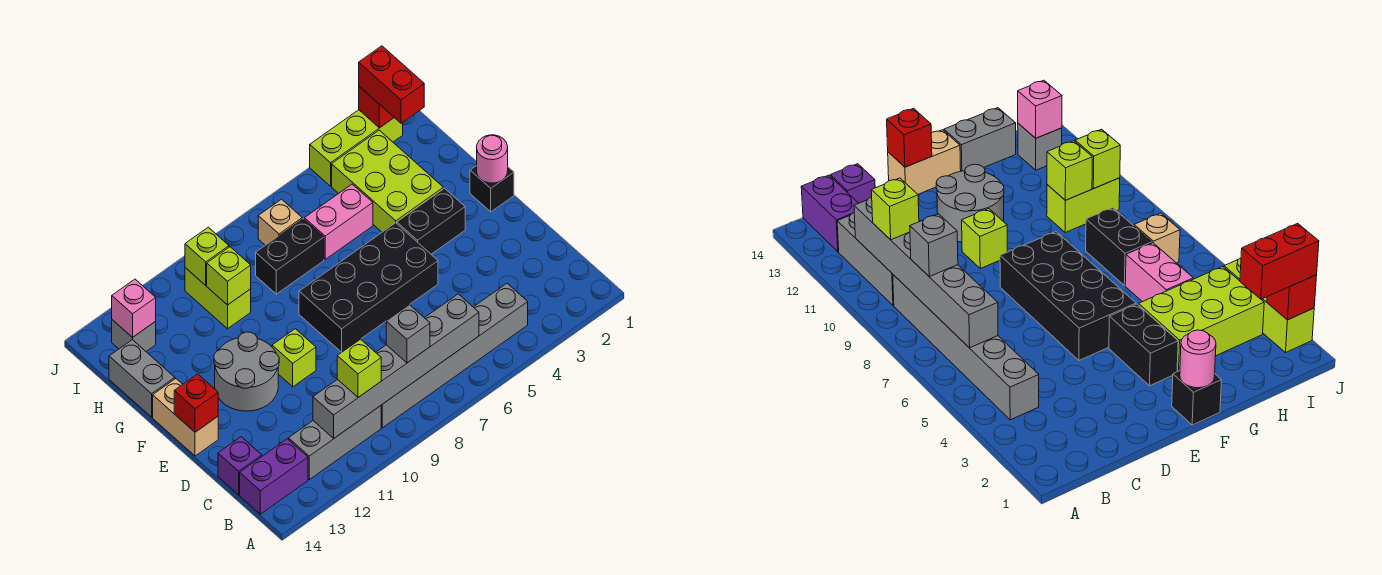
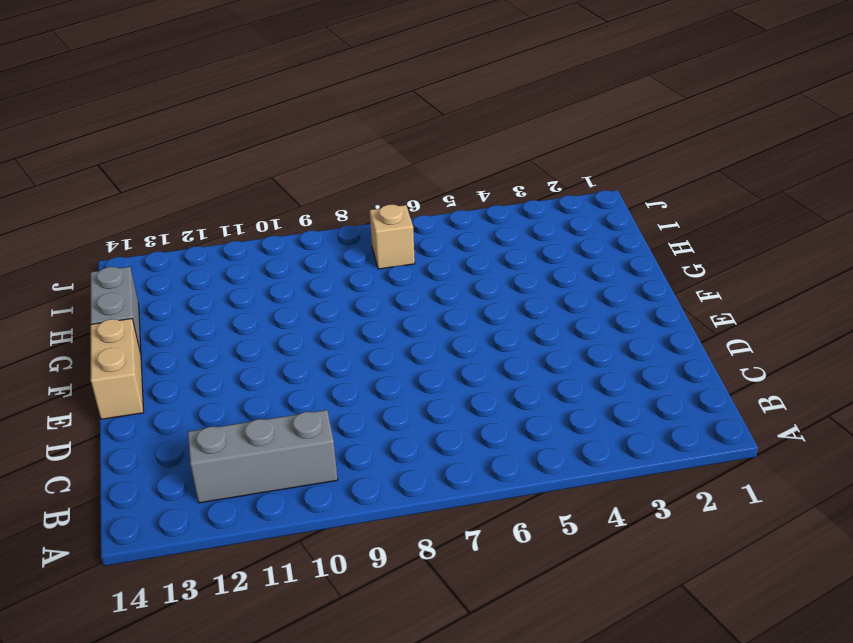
none -> grey 1x6 brick [381,283,528,428]
none -> purple 1x2 brick [240,439,308,514]
none -> purple 1x1 brick [218,437,262,495]

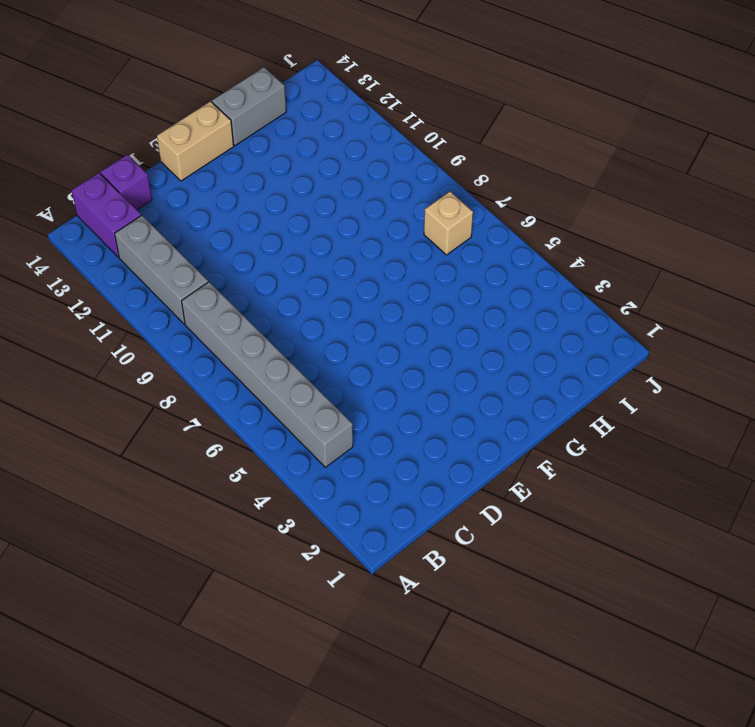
none -> black 2x4 brick [299,223,438,352]
none -> lime 1x1 brick [272,329,316,387]
none -> grey 2x2 round brick [214,332,279,411]

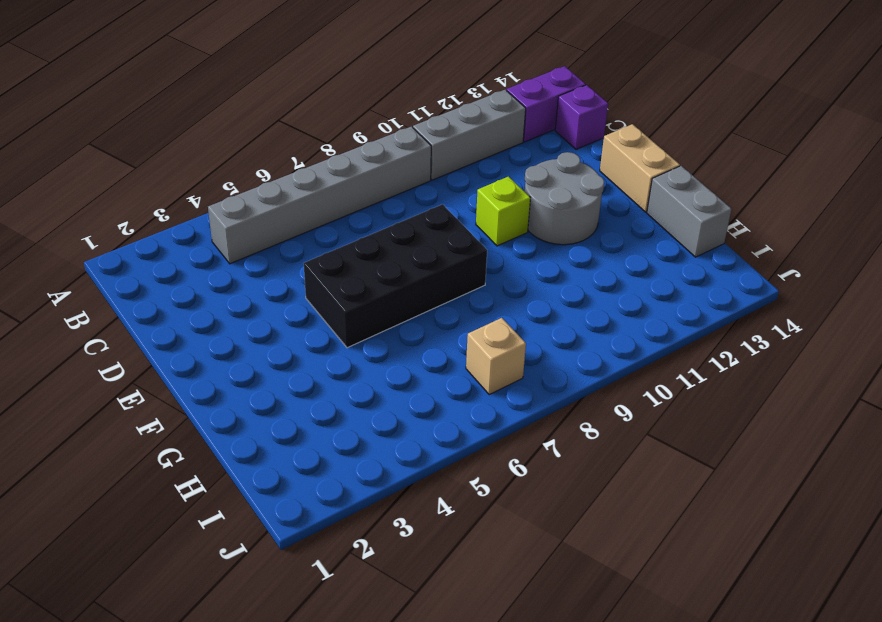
none -> black 1x1 brick [470,166,514,212]
none -> black 1x2 brick [397,188,465,254]
none -> lime 2x3 brick [332,130,443,232]

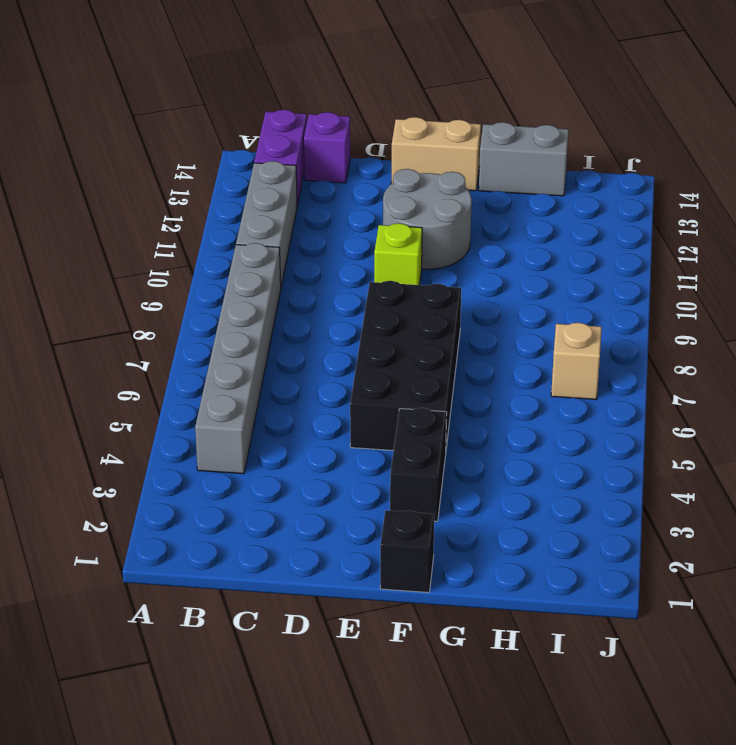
none -> lime 2x3 brick [332,130,443,232]
none -> pink 1x2 brick [304,184,373,259]
none -> black 1x2 brick [256,219,324,294]

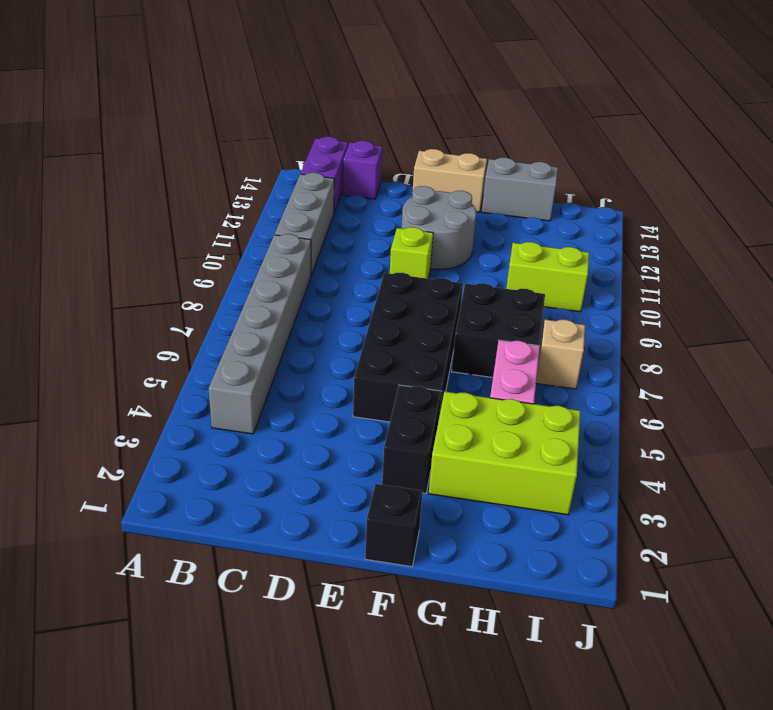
black 2x2 brick [452,283,545,378] -> black 1x2 brick [256,219,324,294]
none -> grey 1x1 brick [112,320,156,351]
none -> lime 1x3 brick [310,110,403,186]
none -> grey 1x6 brick [313,294,479,438]

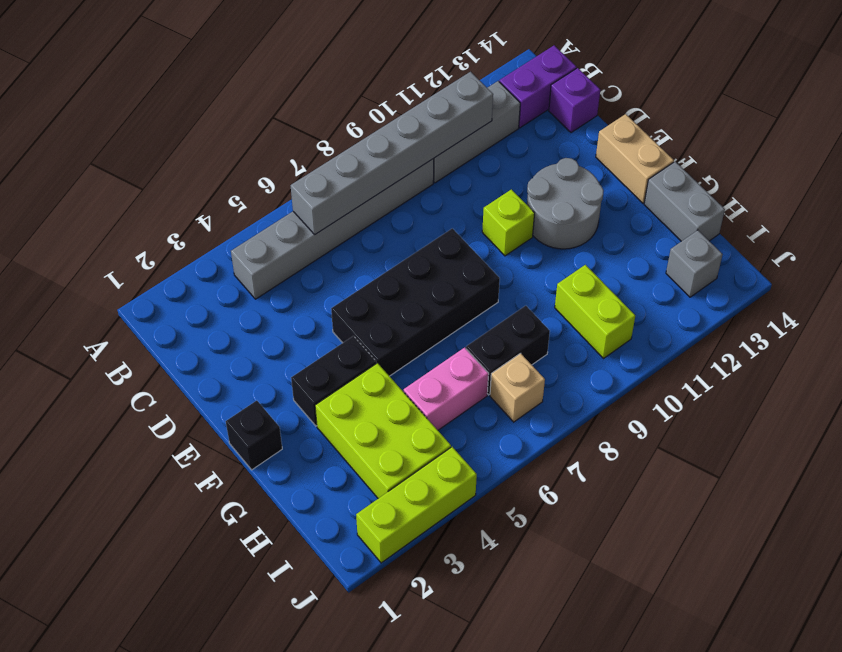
none -> red 1x1 brick [174,374,218,432]
none -> pink 1x1 round brick [477,135,508,183]
none -> lime 1x1 brick [207,247,251,305]

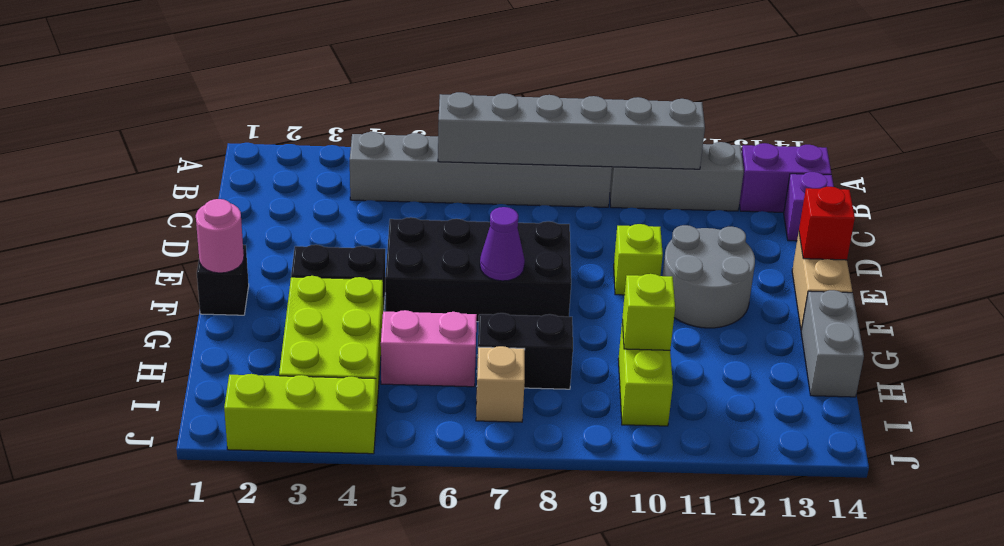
purple 1x1 cone [480,207,525,281] -> none
none -> grey 1x1 brick [112,320,156,351]
none -> lime 1x1 brick [185,227,229,285]
none -> pink 1x1 brick [112,279,156,338]

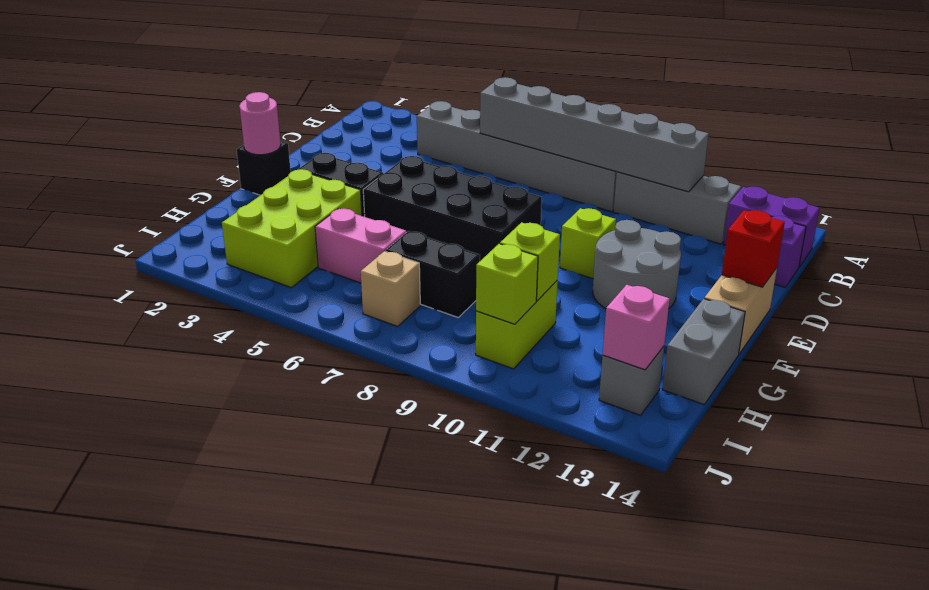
none -> lime 1x3 brick [310,110,403,186]
none -> red 1x1 brick [359,87,394,128]
none -> grey 1x1 brick [386,305,430,363]

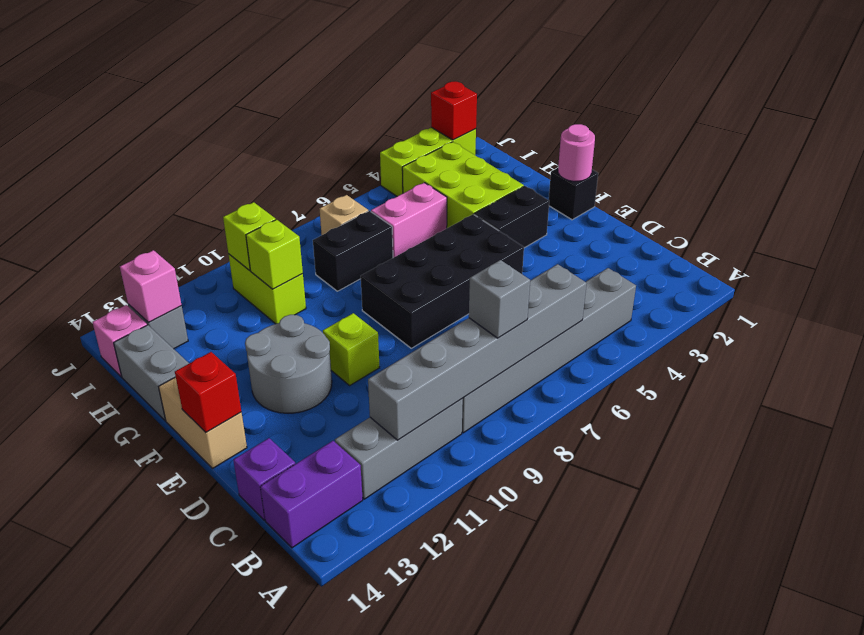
pink 1x1 brick [93,305,147,377] -> none
none -> lime 1x1 brick [337,339,381,397]
none -> red 1x2 brick [359,46,424,123]

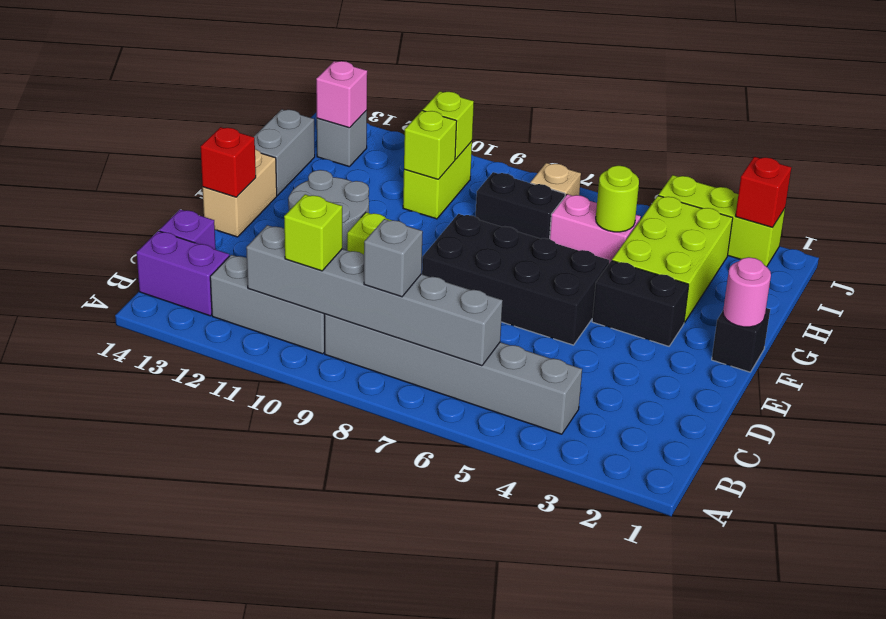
lime 1x1 round brick [596,166,639,232] -> none
none -> red 1x2 brick [359,46,424,123]

